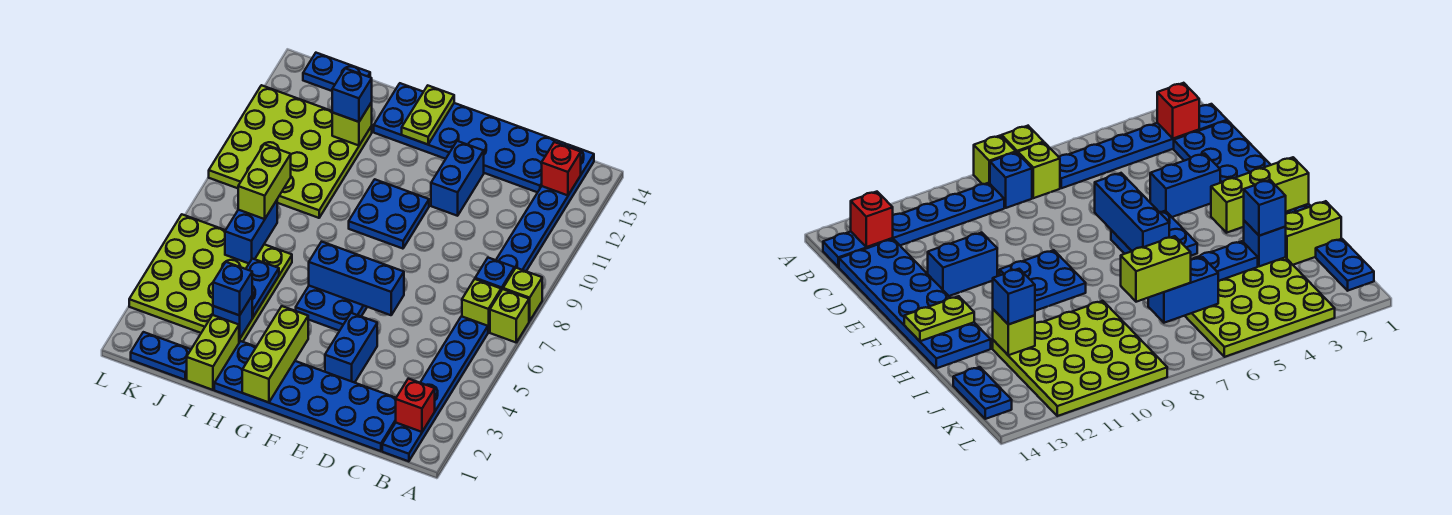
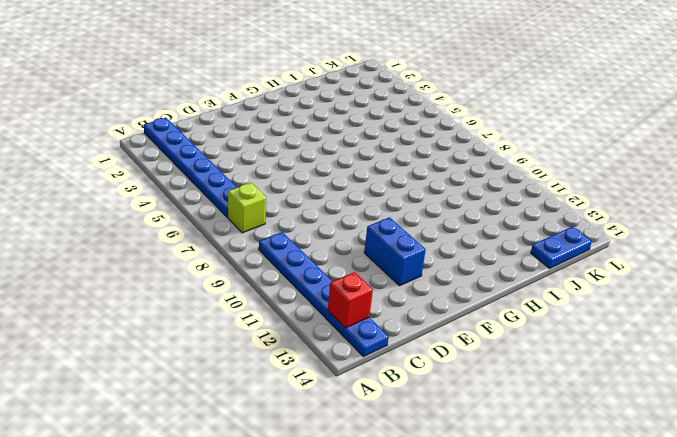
none -> lime 1x1 brick [490,289,529,342]
none -> lime 1x1 brick [503,268,542,321]
none -> blue 1x1 brick [475,258,514,291]

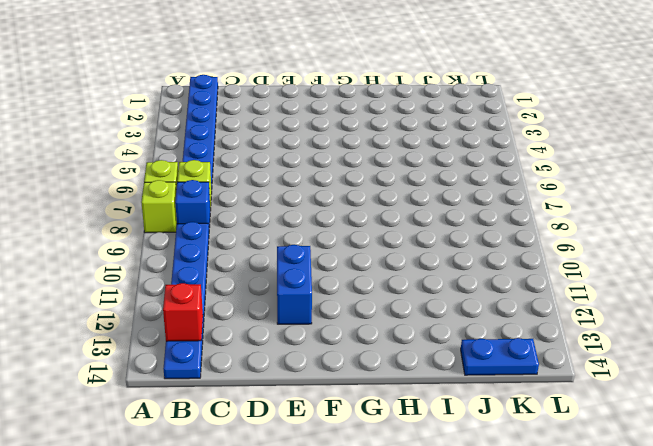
none -> blue 2x6 plate [214,341,396,451]
none -> blue 2x6 plate [374,83,566,192]
none -> blue 1x2 brick [325,313,377,383]

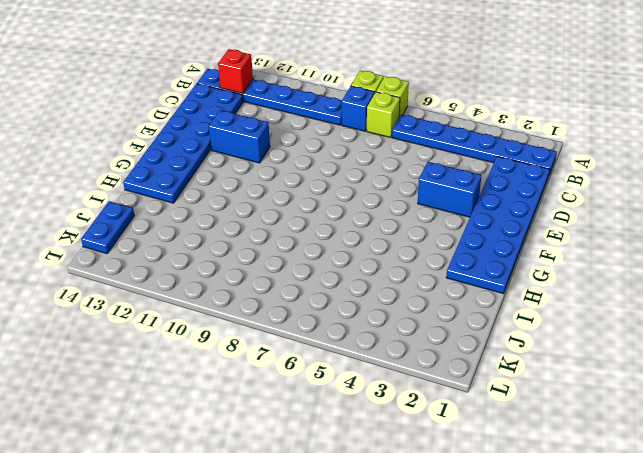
none -> blue 2x2 plate [296,286,367,331]
none -> blue 2x2 plate [349,179,429,249]
none -> lime 1x2 brick [187,315,239,390]

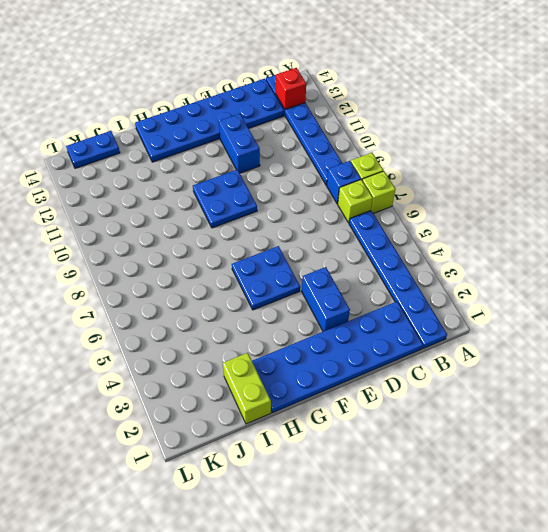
none -> lime 4x4 plate [129,215,292,342]
none -> lime 4x4 plate [209,85,372,218]
none -> blue 1x2 plate [131,332,191,380]

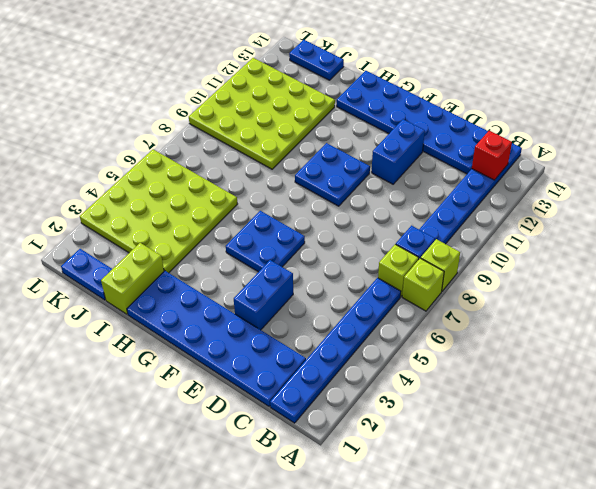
none -> red 1x1 brick [396,379,435,432]
none -> blue 1x3 brick [309,242,404,315]
none -> lime 1x3 brick [242,306,308,403]

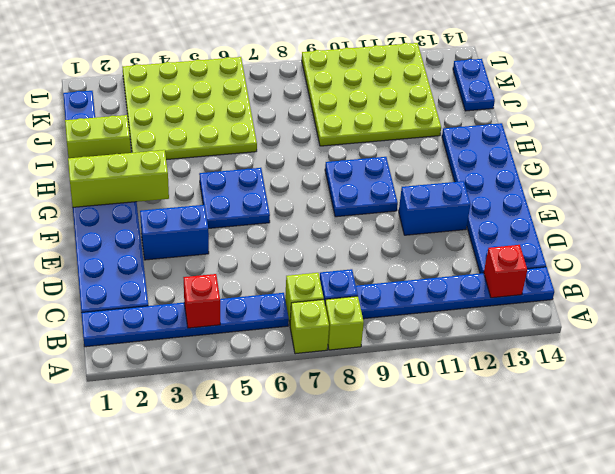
red 1x1 brick [183,274,220,328] -> red 1x1 brick moved to [396,379,435,432]
none -> blue 1x3 brick [309,242,404,315]
none -> lime 1x2 plate [402,86,454,144]
none -> blue 1x1 brick [213,296,252,339]

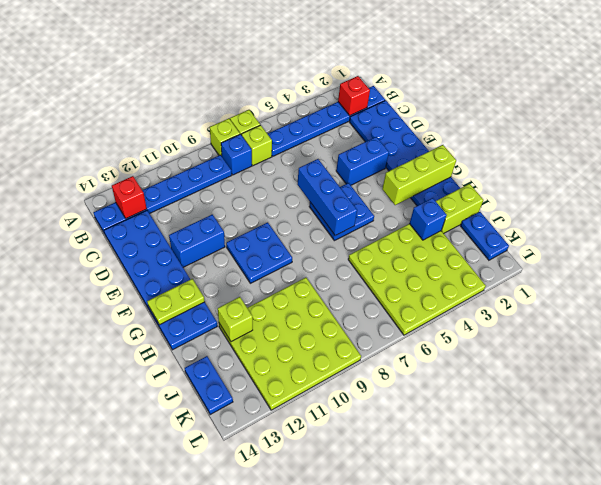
none -> blue 1x2 plate [246,259,279,318]
none -> blue 1x2 brick [225,200,277,263]
none -> blue 1x1 brick [213,262,252,315]

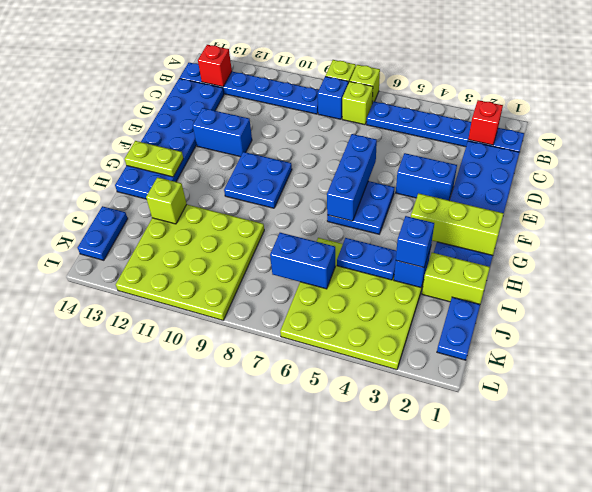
none -> blue 1x1 brick [332,68,372,122]
none -> lime 1x2 brick [238,144,291,219]

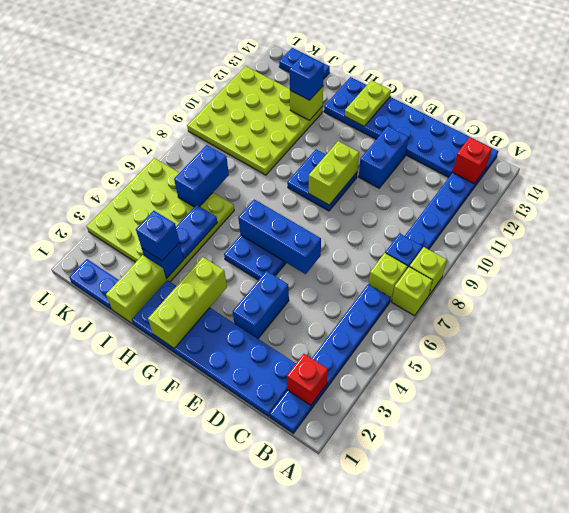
lime 1x2 brick [309,141,359,205] -> lime 1x2 brick moved to [238,144,291,219]

